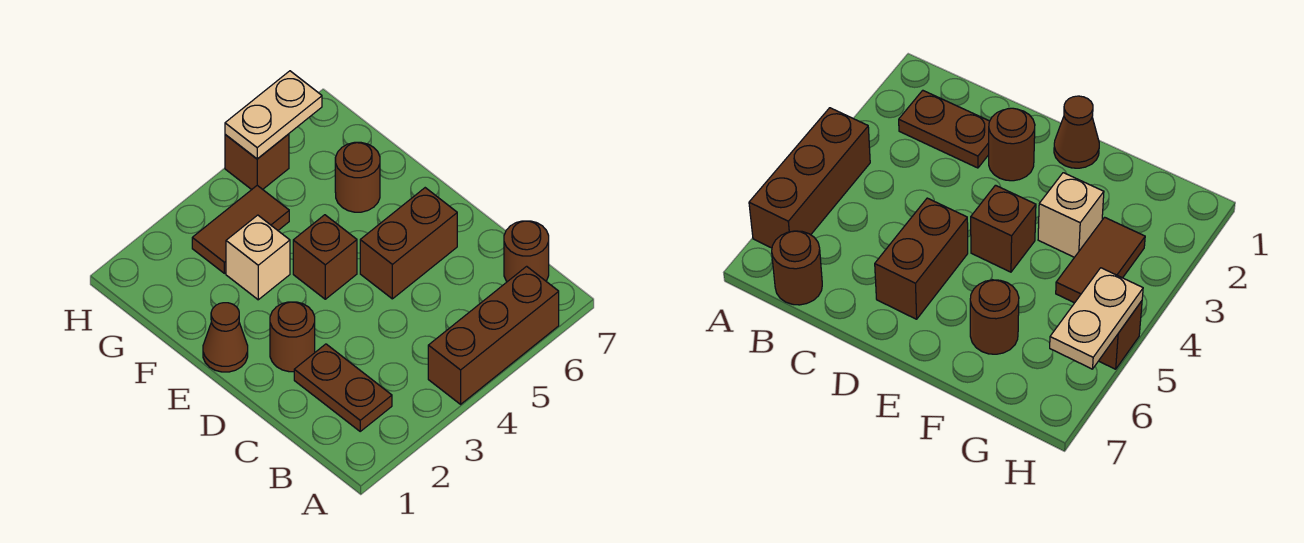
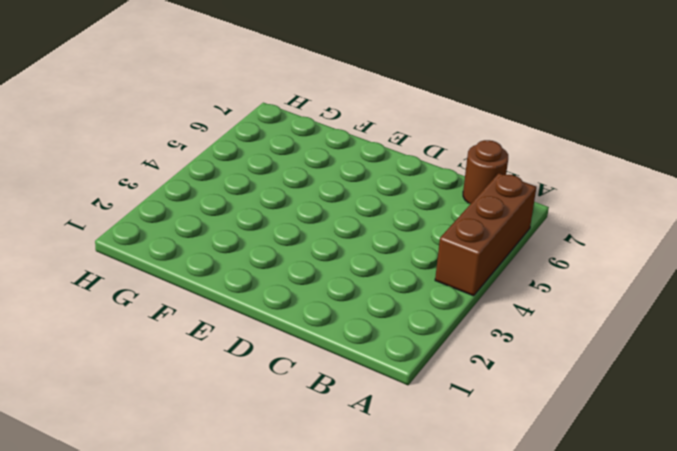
none -> brown 1x2 plate [294,344,392,431]
none -> brown 1x1 round brick [270,302,315,372]
none -> brown 1x2 brick [360,188,457,299]

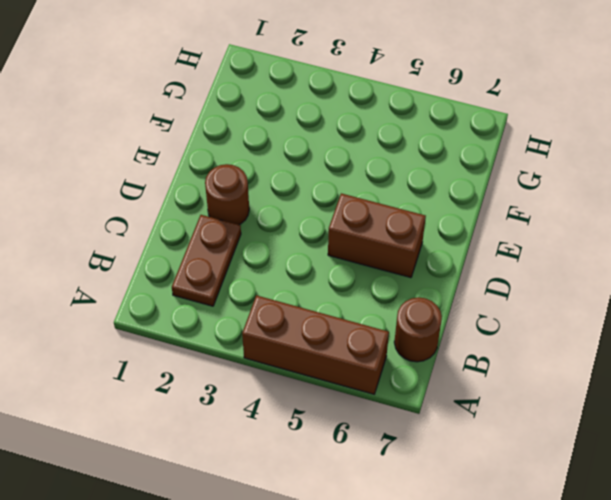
none -> brown 1x1 cone [203,303,248,372]
none -> brown 1x1 brick [293,215,357,299]
none -> tan 1x1 brick [226,215,290,300]

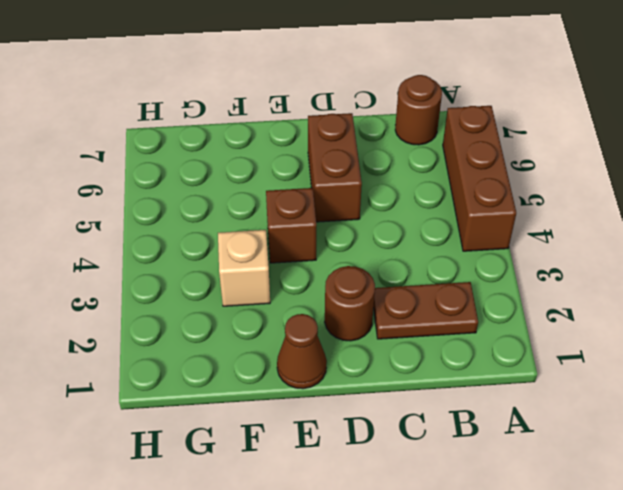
none -> brown 1x1 round brick [335,142,380,212]
none -> brown 1x2 tile [192,185,289,273]
none -> brown 1x1 brick [225,134,289,190]

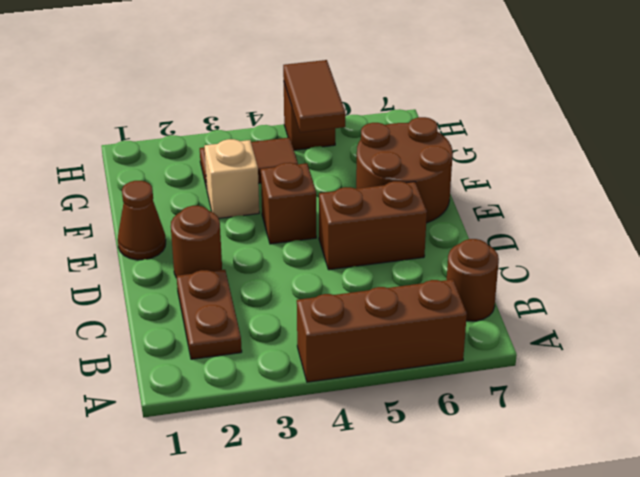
brown 2x2 round brick [356,117,453,223] -> brown 1x1 round brick [335,142,380,212]
brown 1x2 tile [283,60,345,132] -> tan 1x2 plate [225,71,322,159]

